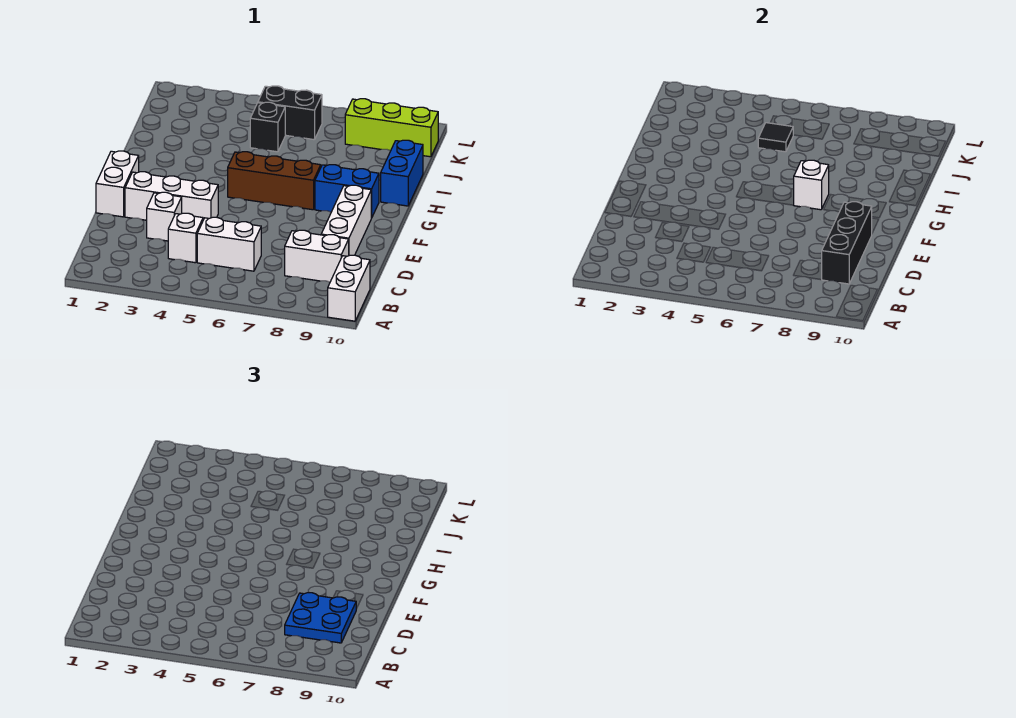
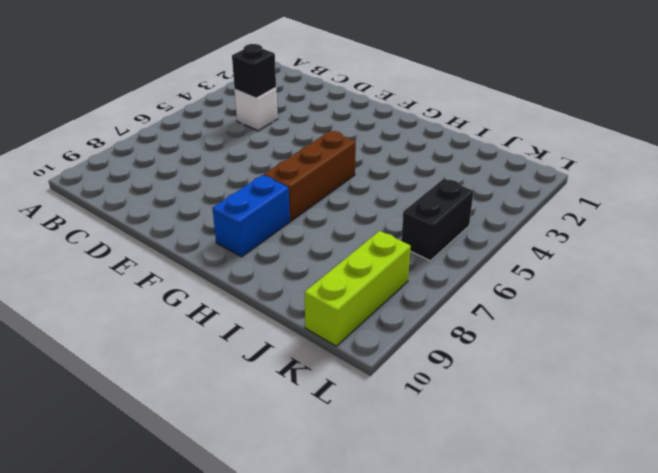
black 1x1 brick [232,44,276,98] -> black 1x1 brick moved to [250,102,285,152]
none -> white 1x2 brick [328,255,370,321]
none -> white 1x2 brick [197,217,261,271]
none -> white 1x2 brick [285,230,349,282]

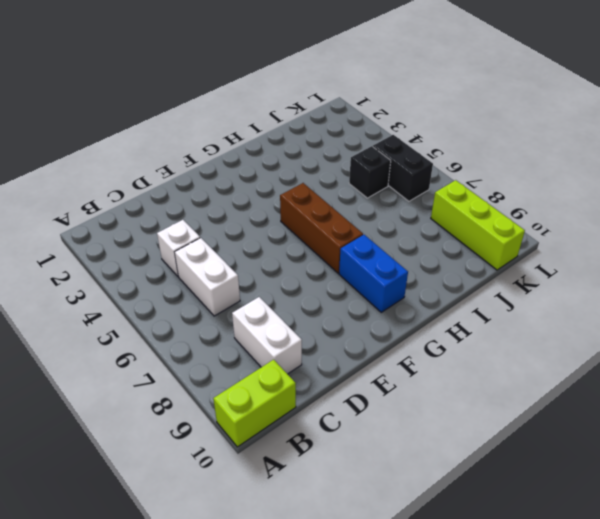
lime 1x2 brick [213,360,296,447] -> white 1x2 brick [328,255,370,321]
none -> white 1x1 brick [147,192,182,241]
none -> white 1x3 brick [321,185,371,256]
none -> white 1x2 brick [96,151,139,217]

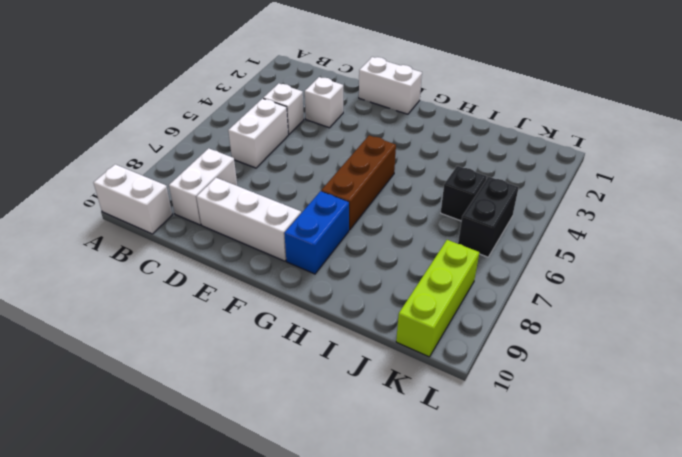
none -> white 1x3 brick [125,172,218,220]
none -> blue 1x2 brick [381,140,423,206]
none -> black 1x3 brick [821,202,872,284]

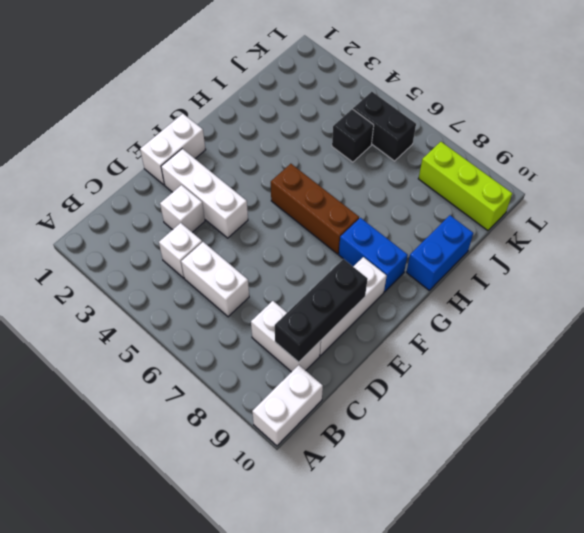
none -> white 1x1 brick [794,160,829,210]
none -> black 1x1 tile [758,123,793,152]
none -> blue 2x2 plate [285,592,356,643]

